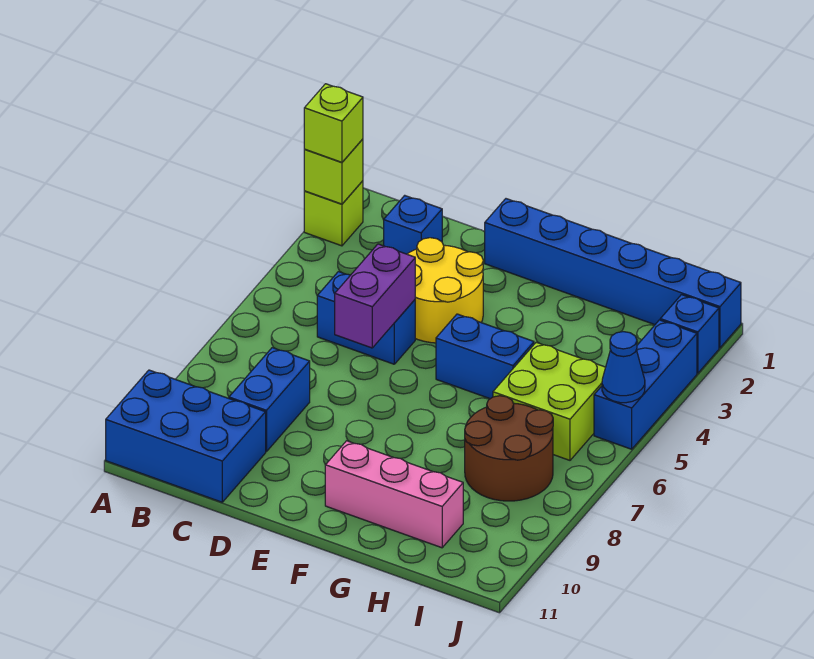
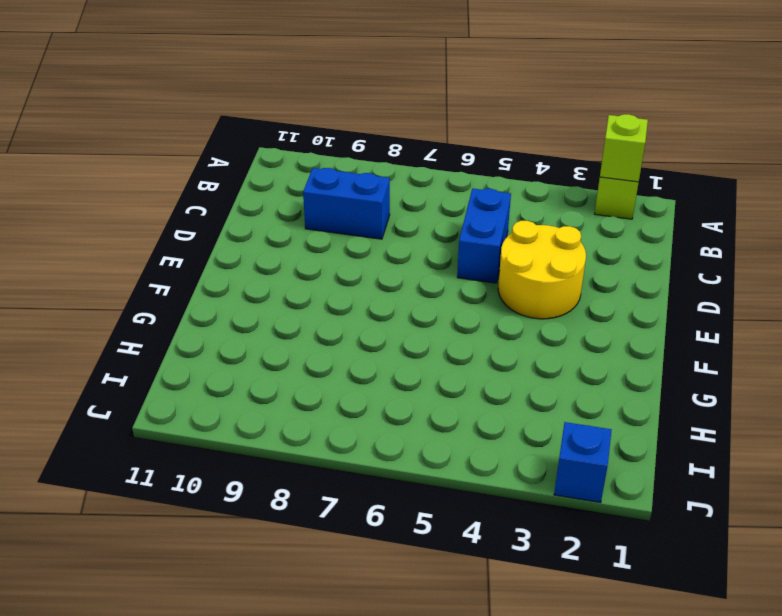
none -> blue 2x3 brick [106,370,266,502]
none -> blue 1x1 brick [384,195,442,254]
none -> blue 1x6 brick [485,199,741,348]

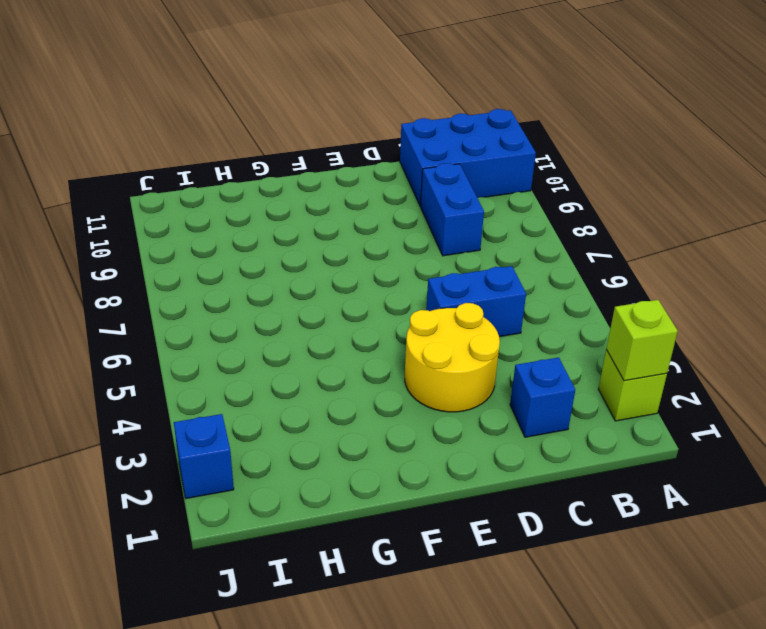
none -> blue 1x6 brick [485,199,741,348]
none -> blue 1x2 brick [436,314,534,399]
none -> pink 1x3 brick [325,441,463,548]

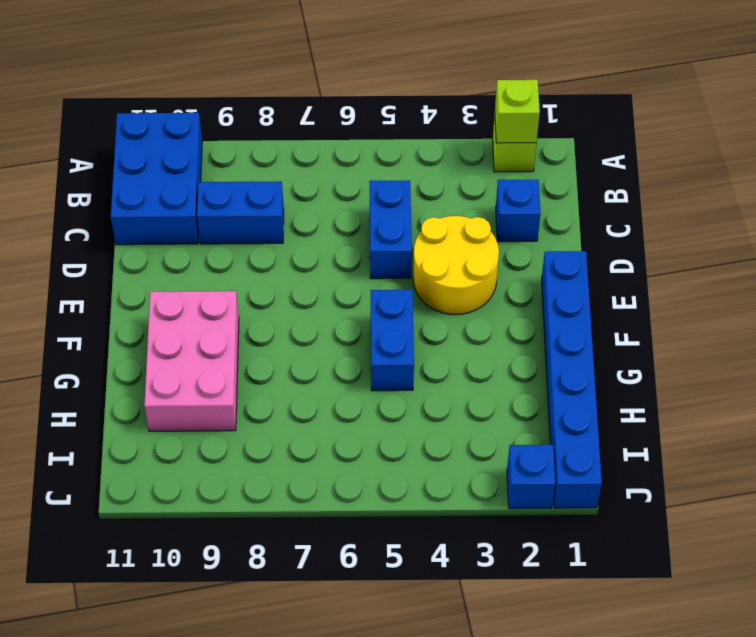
pink 2x3 brick [144,291,239,431] -> pink 1x3 brick [325,441,463,548]
none -> lime 2x2 brick [493,342,606,460]
none -> brown 2x2 round brick [465,396,553,501]
none -> blue 1x3 brick [594,320,697,449]

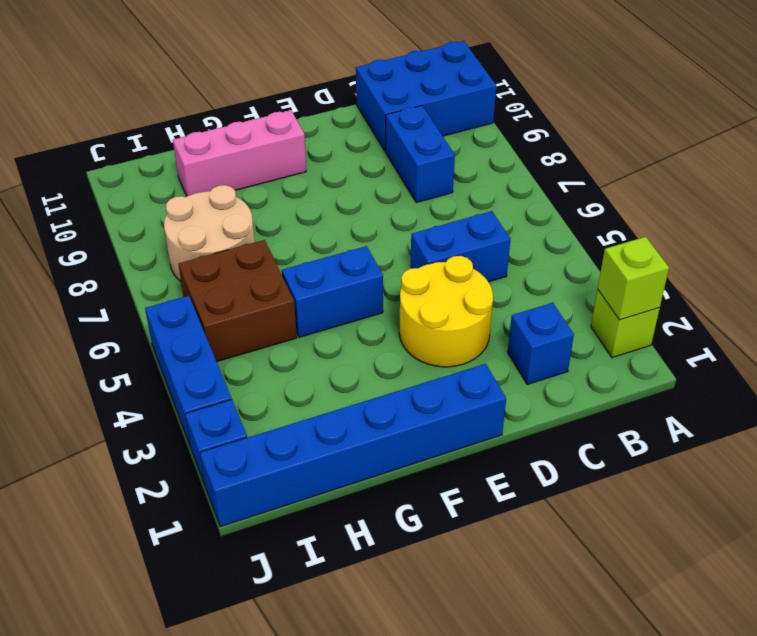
brown 2x2 brick [178,240,297,362] -> lime 2x2 brick [493,342,606,460]
tan 2x2 round brick [164,185,255,281] -> brown 2x2 round brick [465,396,553,501]
none -> purple 1x2 brick [335,244,415,348]
none -> blue 1x1 cone [602,332,645,403]
none -> lime 1x1 brick [304,84,363,162]

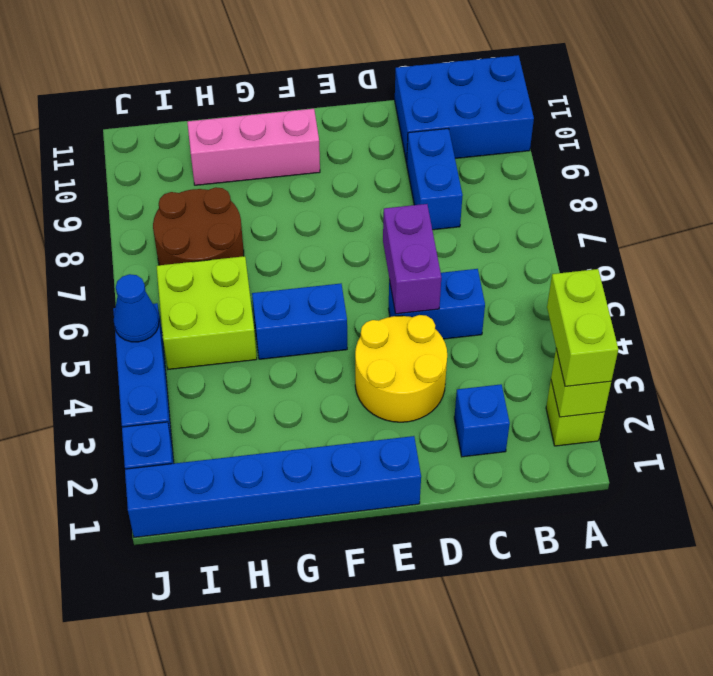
lime 1x2 brick [547,269,618,386] -> lime 1x1 brick [304,84,363,162]

